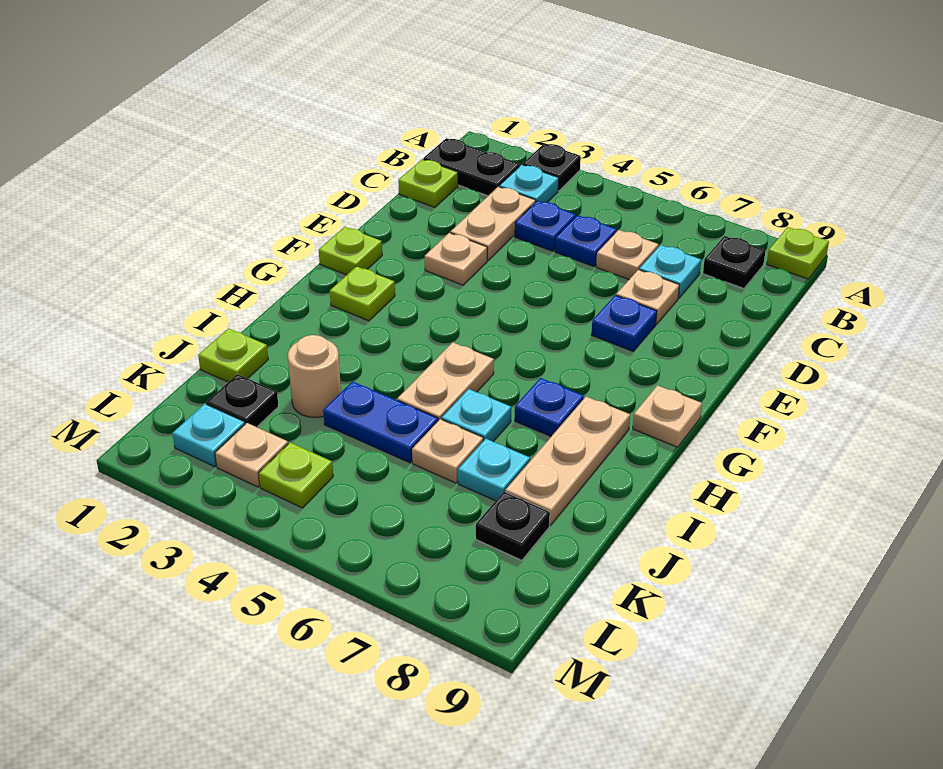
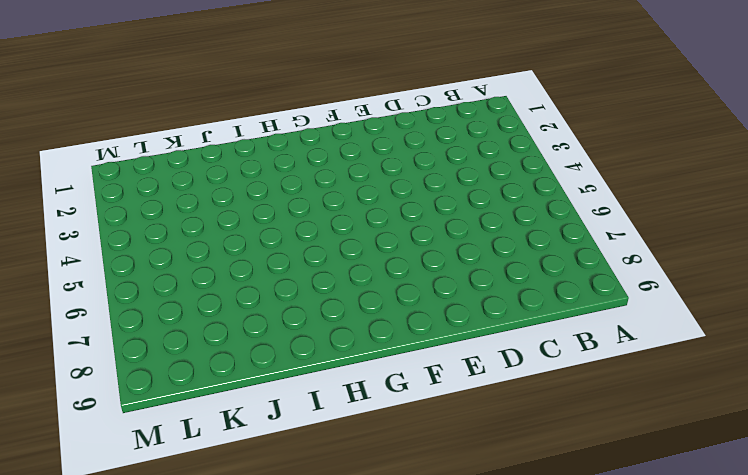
none -> black 1x1 plate [523,143,581,191]
none -> lime 1x1 plate [767,227,829,279]
none -> black 1x2 plate [423,138,520,196]
none -> cyan 1x1 plate [499,165,559,202]

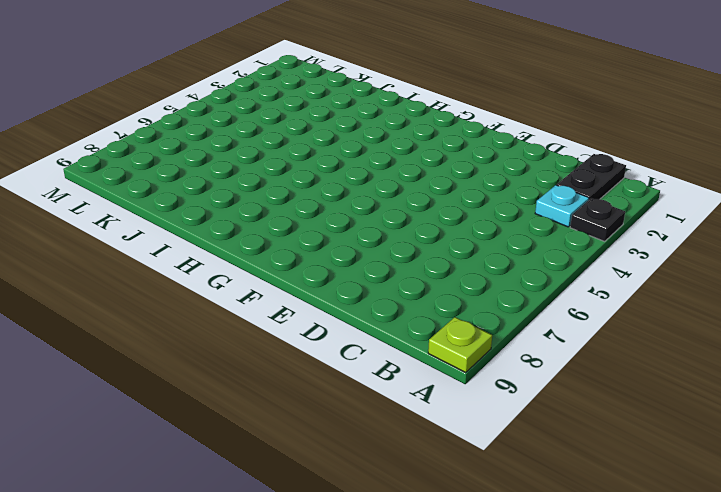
none -> black 1x1 plate [703,236,766,288]
none -> lime 1x1 plate [398,159,458,207]
none -> tan 1x2 plate [450,187,536,260]
none -> blue 1x1 plate [515,201,576,251]

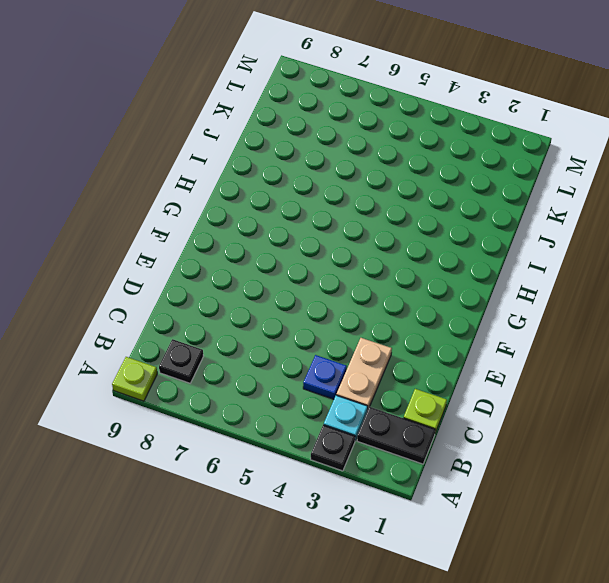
none -> blue 1x1 plate [555,215,617,266]
none -> tan 1x1 plate [596,230,659,279]
none -> cyan 1x1 plate [639,245,701,298]
none -> tan 1x1 plate [616,270,679,324]

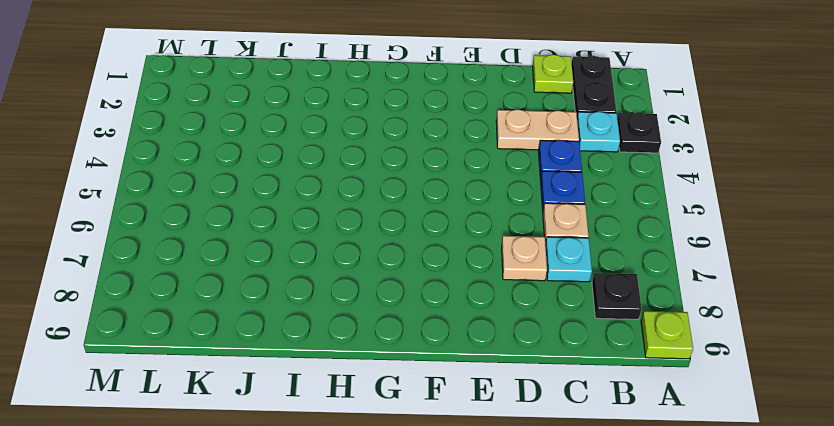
none -> tan 1x1 plate [425,233,487,285]
none -> blue 1x1 plate [591,295,657,351]
none -> lime 1x1 plate [319,227,382,275]
none -> lime 1x1 plate [330,266,395,321]

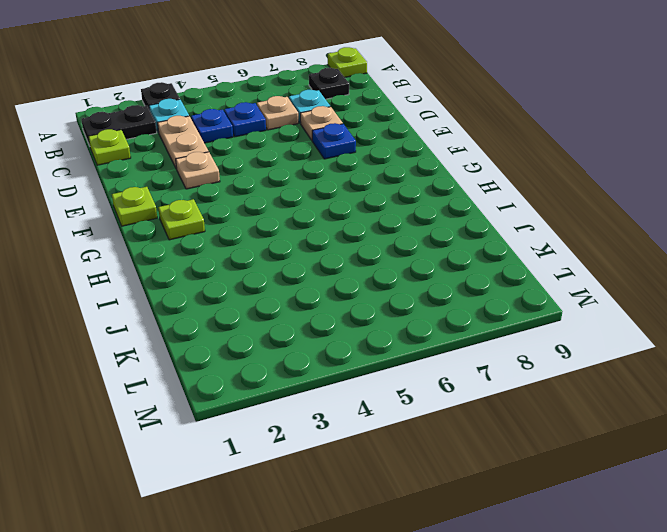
none -> tan 1x1 plate [633,385,702,447]
none -> tan 1x2 plate [397,342,494,421]
none -> blue 1x1 plate [515,378,584,436]
none -> tan 1x3 plate [505,397,630,525]

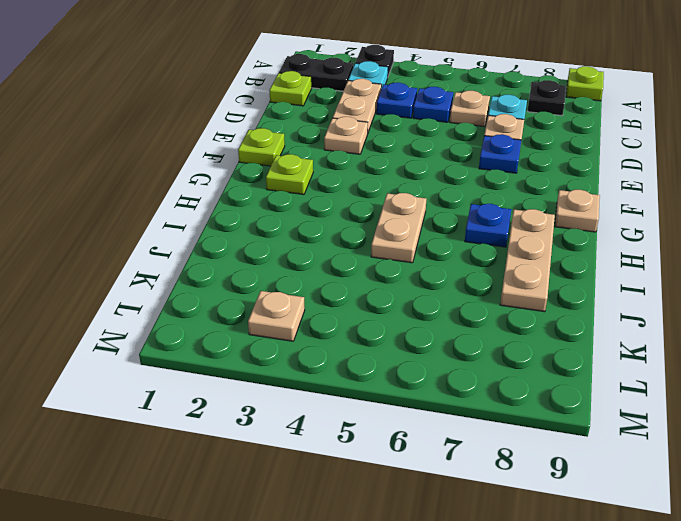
none -> cyan 1x1 plate [442,389,511,441]
none -> lime 1x1 plate [198,328,268,382]
none -> tan 1x1 round brick [288,335,341,417]
none -> blue 1x2 plate [323,382,438,463]

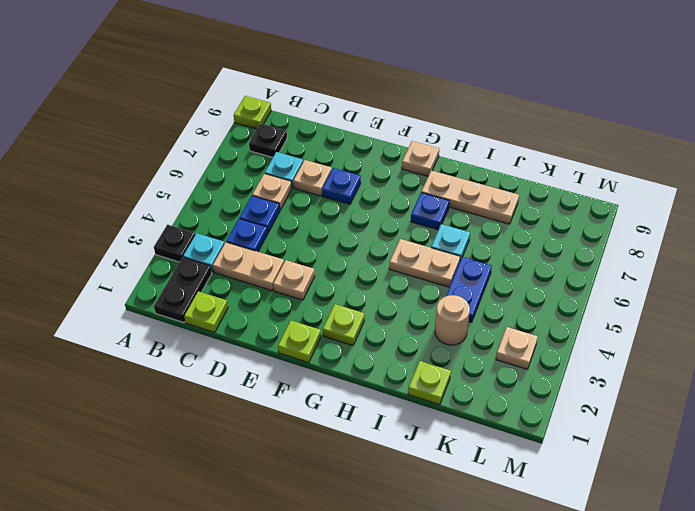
none -> tan 1x1 plate [412,419,483,483]
none -> cyan 1x1 plate [458,439,530,501]
none -> black 1x1 plate [206,374,279,427]
none -> black 1x1 plate [476,492,550,560]

